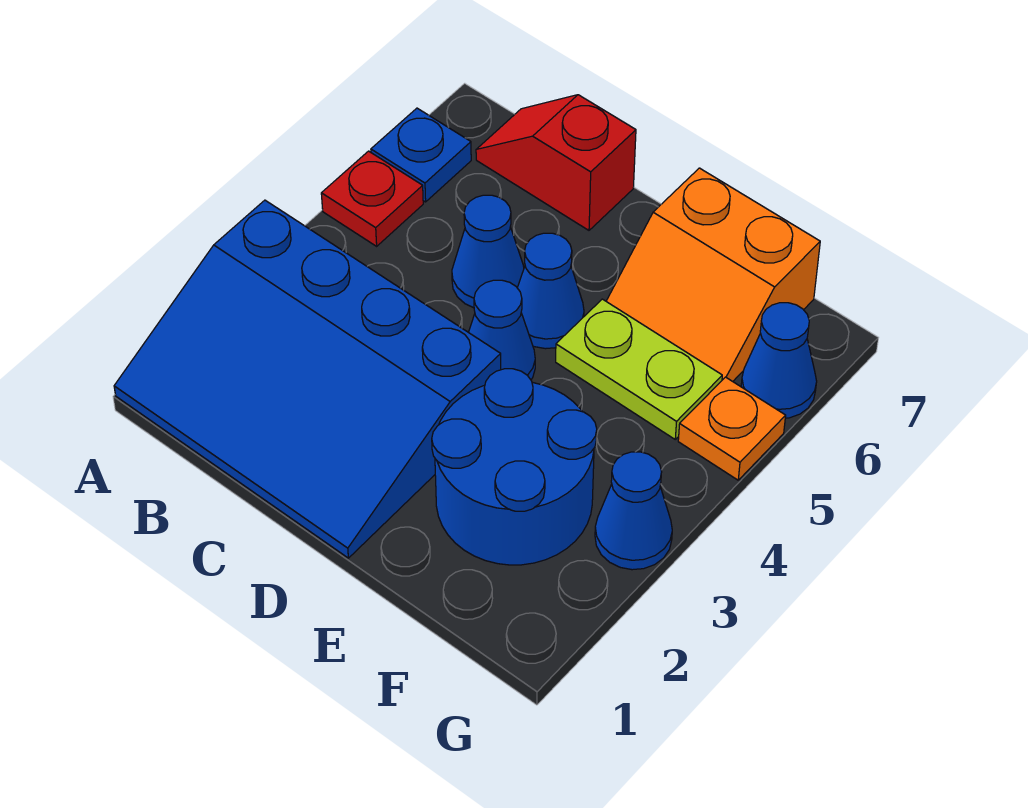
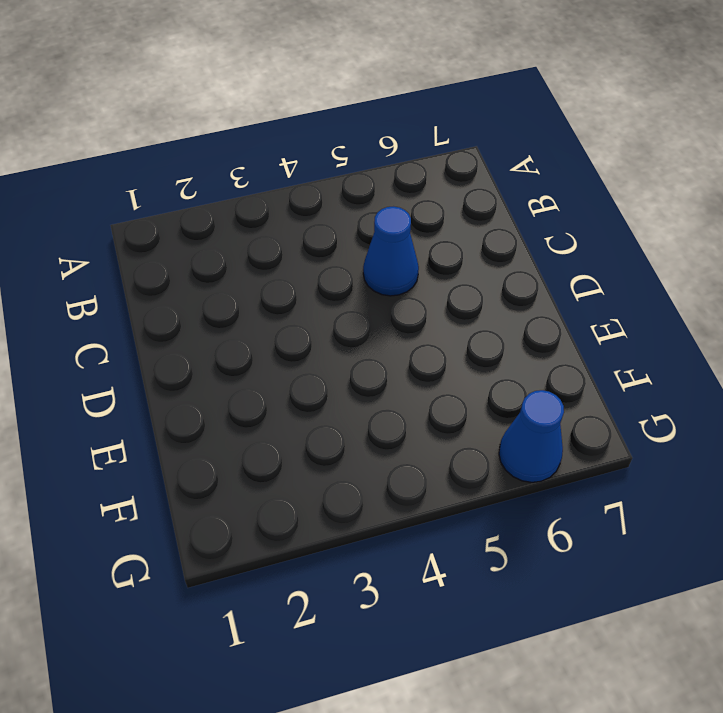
none -> blue 3x4 slope [114,200,501,558]
none -> red 1x1 plate [321,151,423,246]
none -> blue 1x1 plate [371,108,471,202]

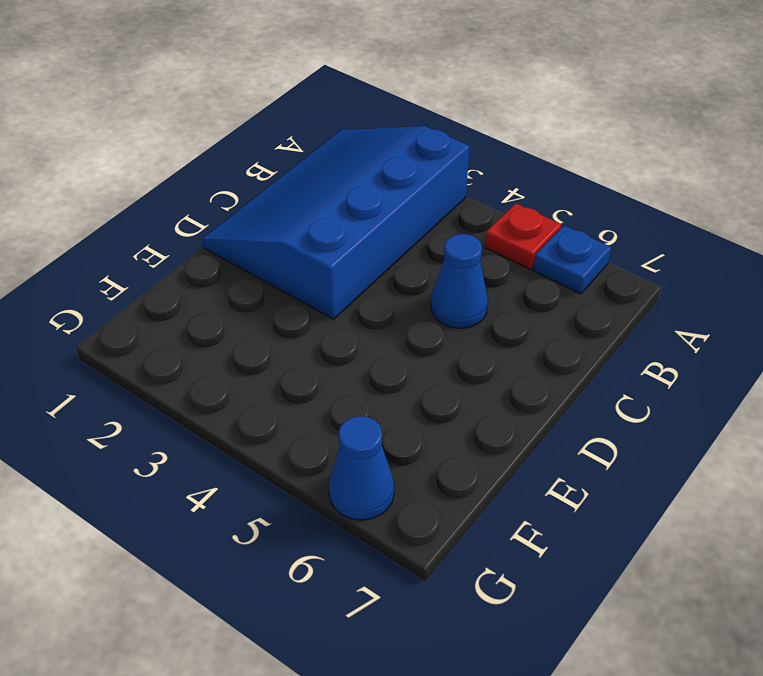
none -> red 1x2 slope [476,95,636,230]
none -> blue 1x1 cone [469,280,535,380]
none -> blue 1x1 cone [517,233,584,349]

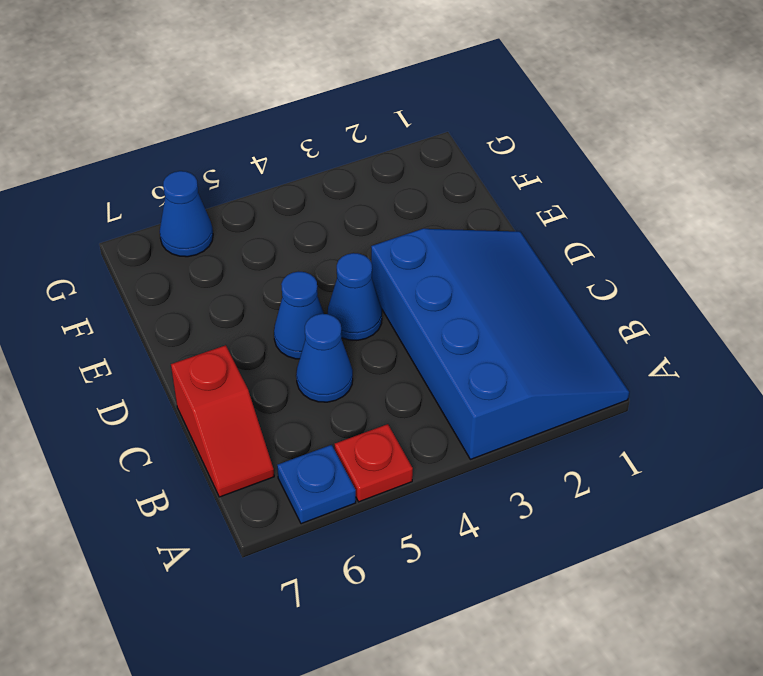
none -> blue 2x2 round brick [432,369,597,565]
none -> lime 1x2 plate [556,299,722,439]
none -> orange 2x2 slope [606,168,820,381]

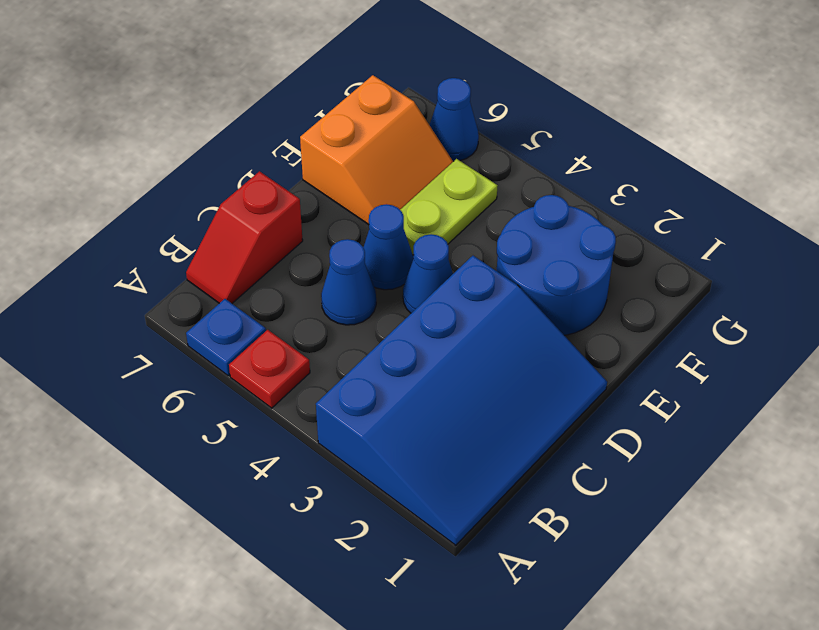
none -> blue 1x1 cone [595,452,672,570]
none -> orange 1x1 plate [678,377,786,480]

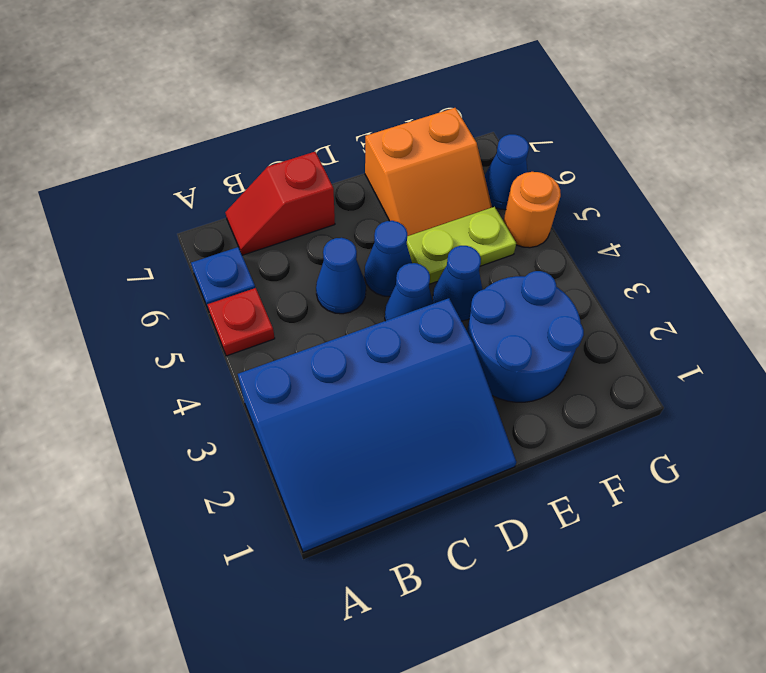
blue 1x1 cone [433,246,483,321] -> blue 1x1 cone moved to [595,452,672,570]
orange 1x1 round brick [504,172,561,248] -> orange 1x1 plate [678,377,786,480]

